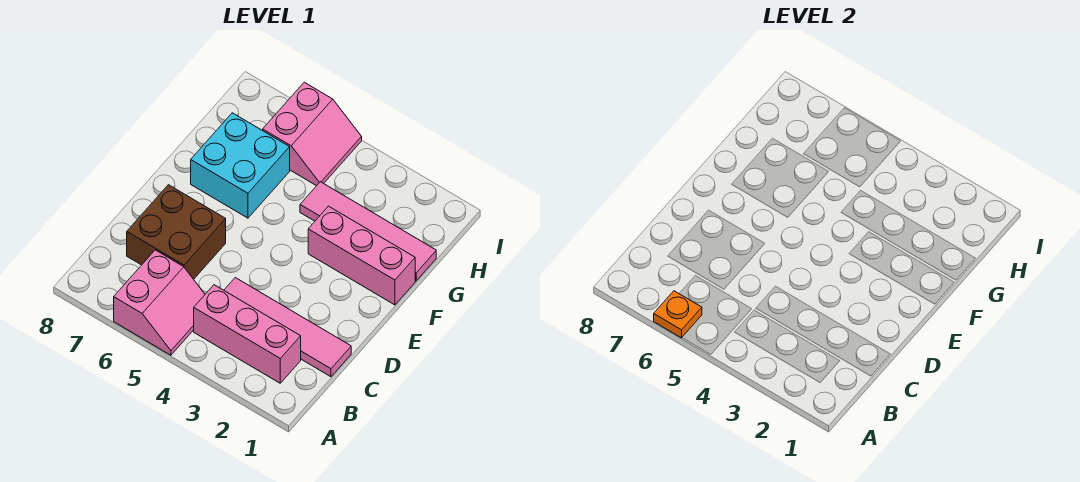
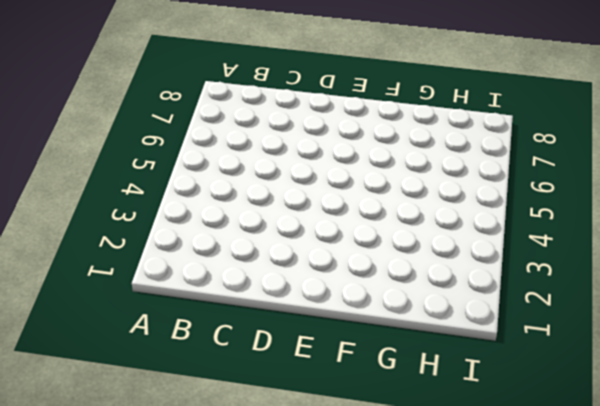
none -> pink 2x2 slope [114,250,205,355]
none -> pink 1x3 brick [194,285,301,383]

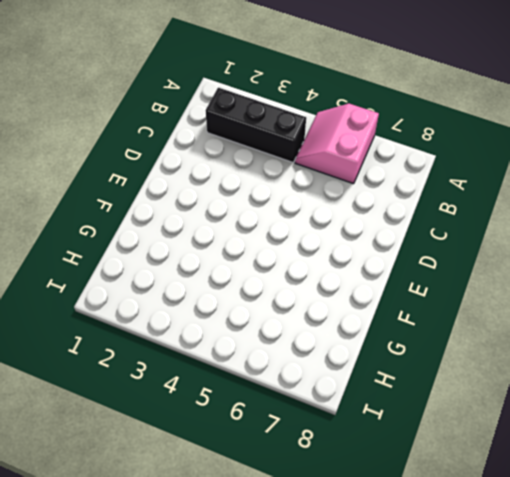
black 1x3 brick [206,88,306,162] -> pink 1x3 brick [194,285,301,383]
none -> pink 1x4 tile [224,278,351,377]
none -> brown 2x2 brick [127,185,226,279]

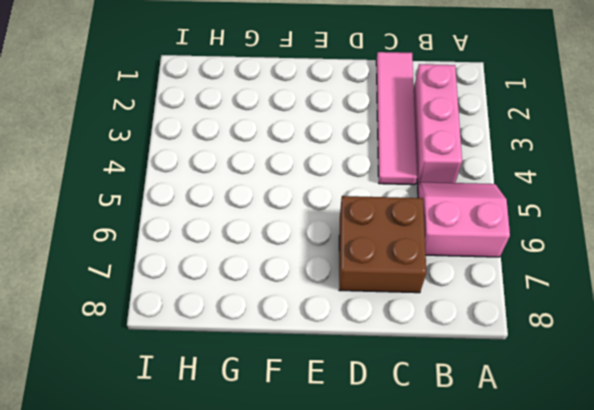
none -> pink 1x3 brick [308,206,415,305]
none -> cyan 2x2 brick [191,113,290,218]

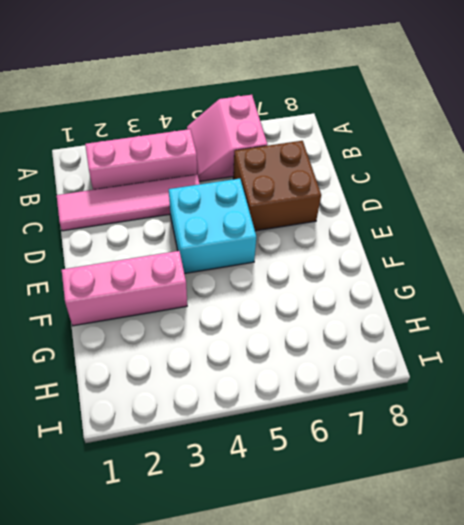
cyan 2x2 brick [169,179,256,274] -> cyan 2x2 brick moved to [191,113,290,218]
none -> pink 1x4 tile [300,182,436,281]
none -> pink 2x2 slope [263,82,362,186]

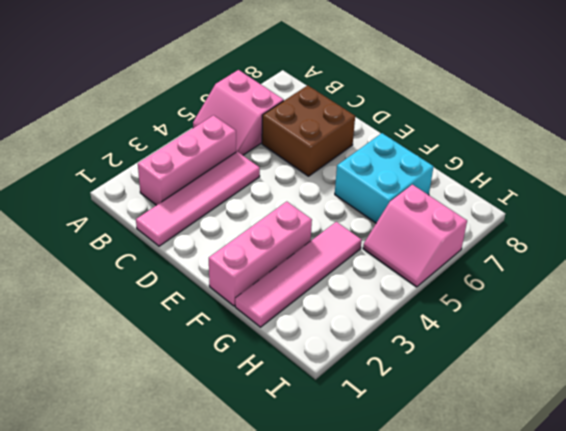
none -> orange 1x1 plate [654,291,702,338]

